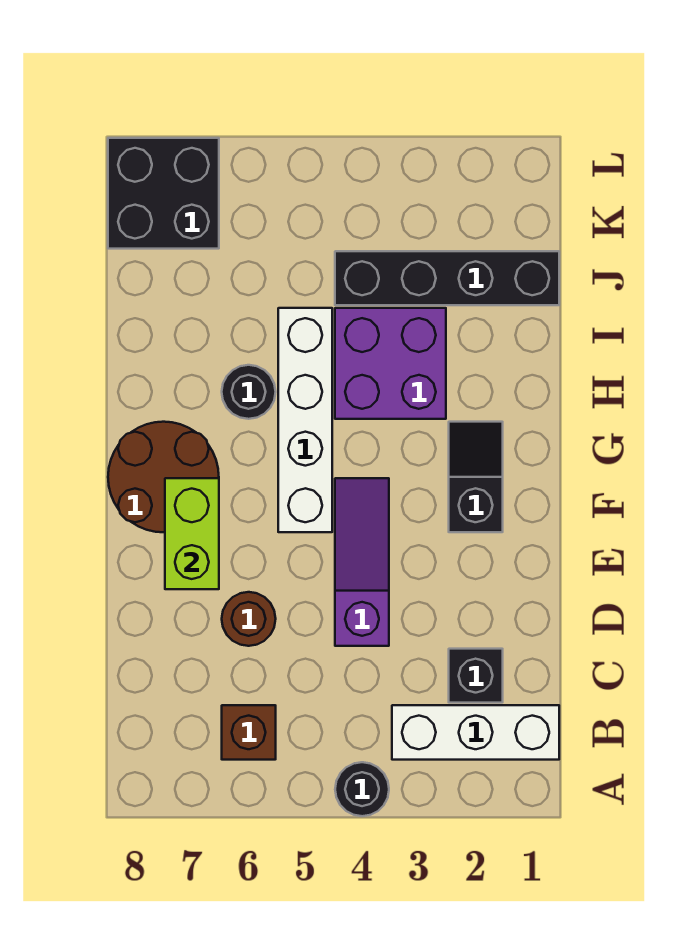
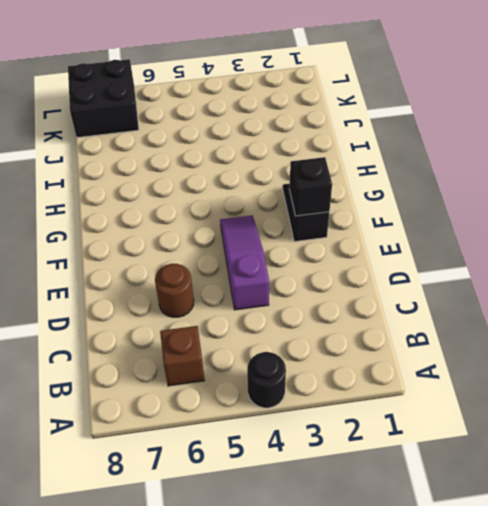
black 1x1 brick [289,157,332,216] -> black 1x1 brick moved to [449,649,503,703]
none -> white 1x3 brick [392,705,559,760]
none -> white 1x4 brick [278,308,332,532]
none -> brown 2x2 round brick [108,422,219,532]

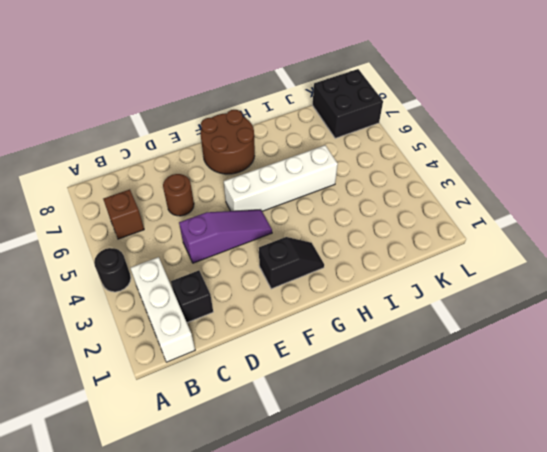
none -> purple 2x2 brick [335,308,446,419]
none -> black 1x1 round brick [222,365,276,419]
none -> black 1x4 brick [335,251,559,305]

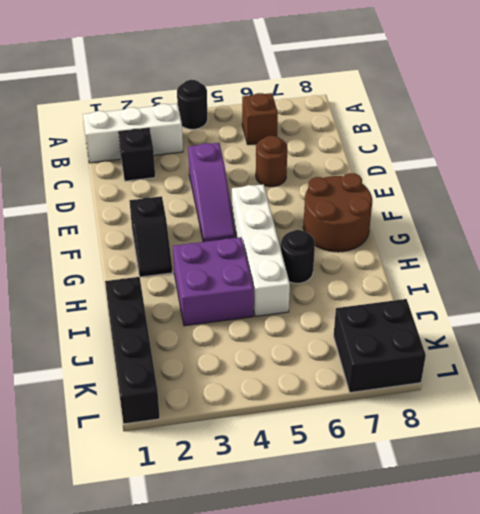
black 1x4 brick [105,277,160,424] -> black 1x4 brick turned to [335,251,559,305]
none -> lime 1x2 brick [165,478,219,589]

